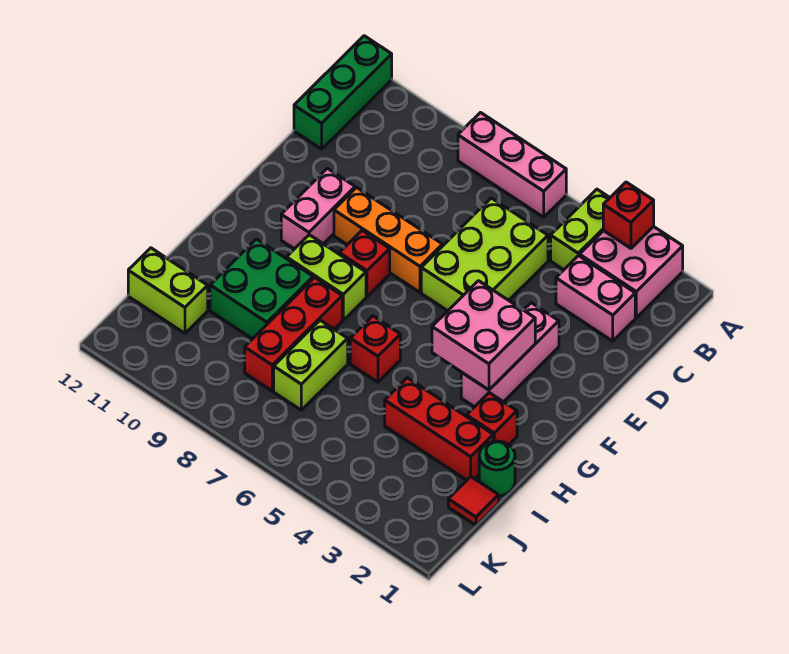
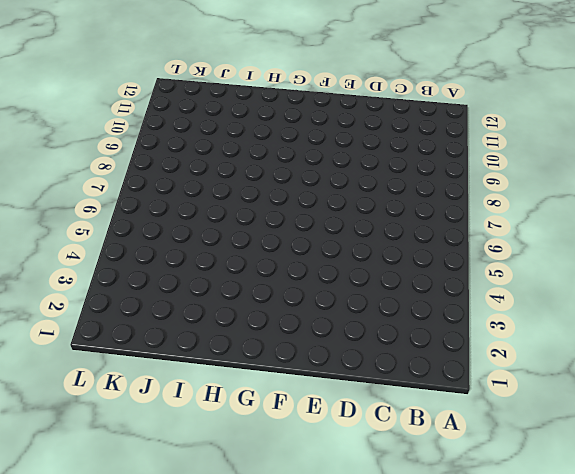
none -> pink 2x2 brick [580,226,683,318]
none -> lime 1x2 brick [551,189,610,270]
none -> pink 1x3 brick [458,113,566,217]

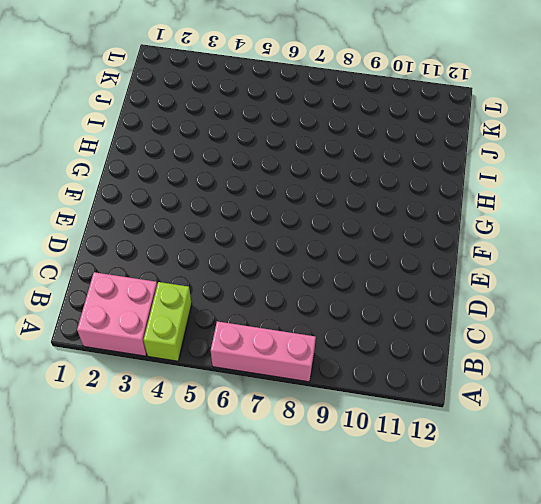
none -> green 1x3 brick [294,36,392,149]
none -> pink 1x2 brick [556,255,635,341]
none -> lime 2x3 brick [421,198,548,311]

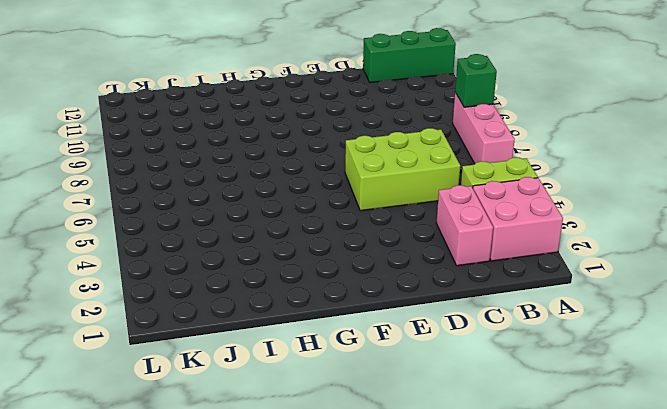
green 1x1 brick [455,54,497,107] -> none
none -> pink 1x3 brick [461,303,559,407]
none -> orange 1x3 brick [334,188,442,292]
none -> pink 1x2 brick [281,168,355,249]

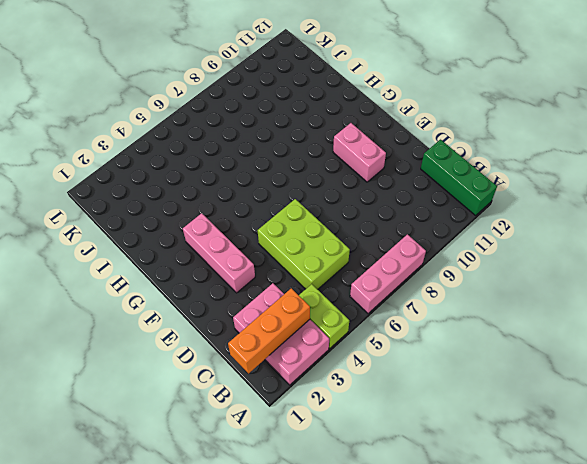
orange 1x3 brick [228,288,310,374] -> orange 1x3 brick moved to [334,188,442,292]
none -> red 1x1 brick [339,231,390,297]
none -> lime 1x2 brick [287,235,366,320]
none -> red 1x1 brick [467,393,517,444]

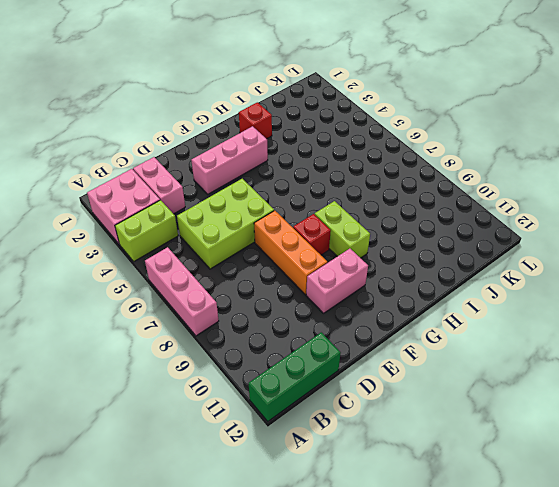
none -> red 1x1 brick [350,316,400,382]
none -> red 1x3 brick [245,277,342,391]
none -> green 2x2 brick [210,239,313,339]

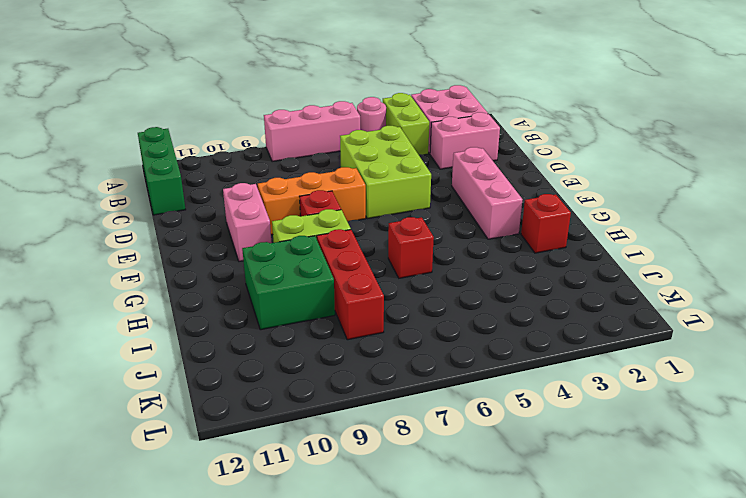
pink 1x1 round brick [357,97,386,132] -> none
none -> green 1x1 round brick [479,441,515,496]
none -> red 1x3 brick [385,378,493,480]
none -> lime 1x2 brick [274,320,348,410]

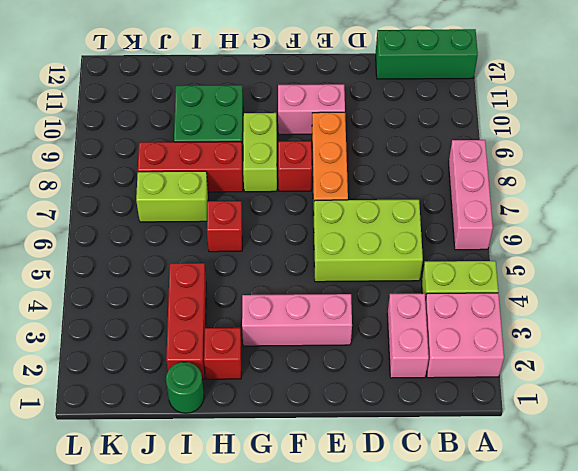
none -> red 1x1 tile [448,477,499,525]
none -> lime 1x2 brick [128,248,208,333]
none -> red 1x1 brick [603,182,654,248]

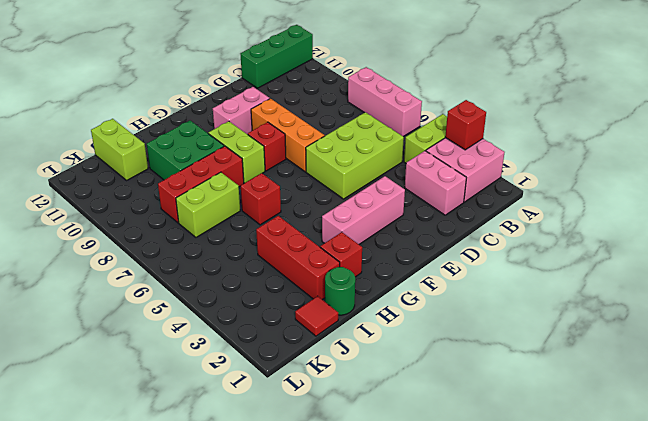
none -> pink 2x2 brick [432,281,535,390]

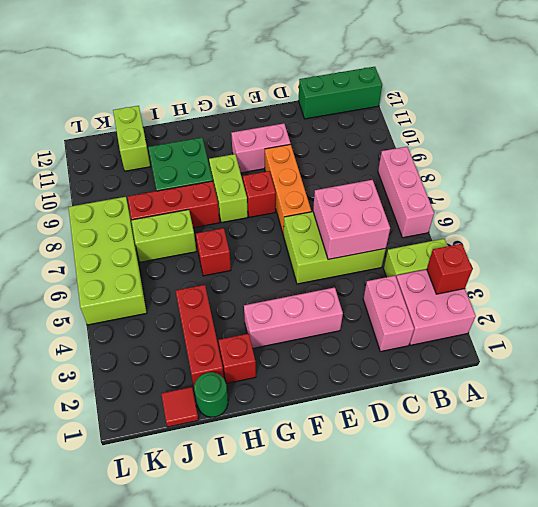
pink 2x2 brick [313,180,390,260] -> pink 2x2 brick moved to [432,281,535,390]
lime 2x4 brick [68,197,147,325] -> none

